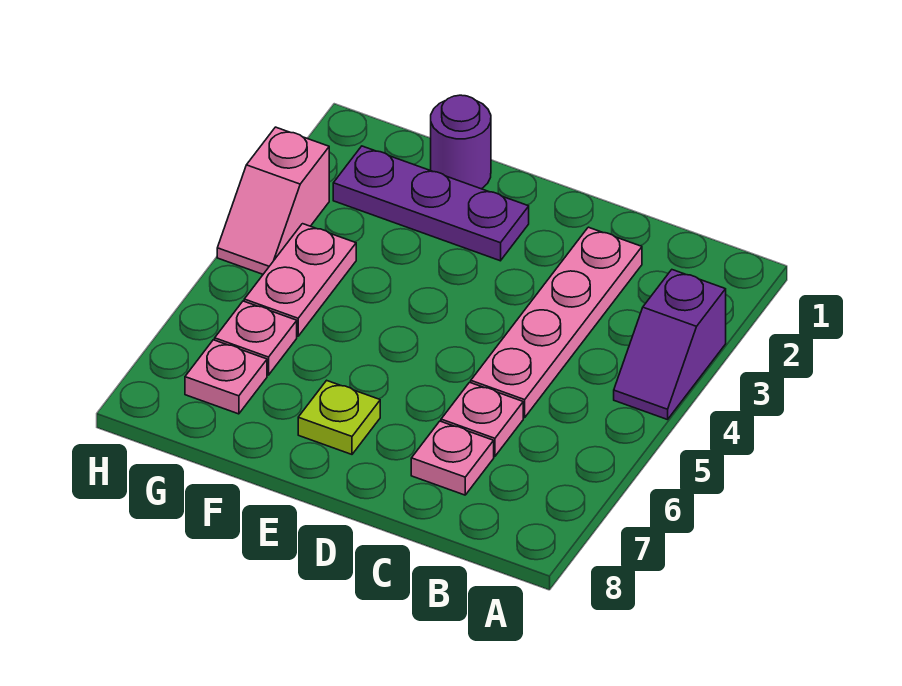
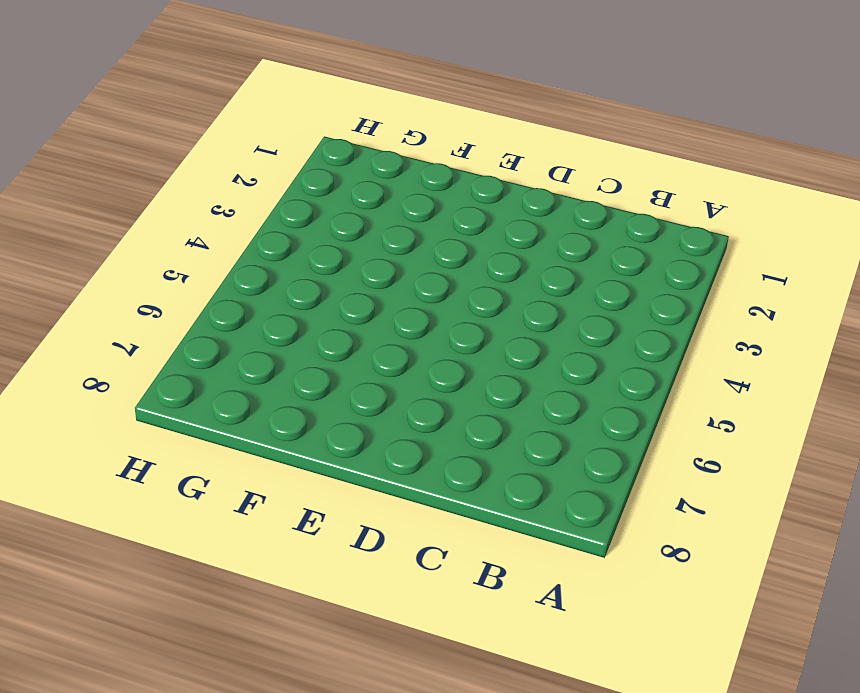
none -> purple 1x2 slope [614,270,726,420]
none -> pink 1x4 plate [471,227,642,418]

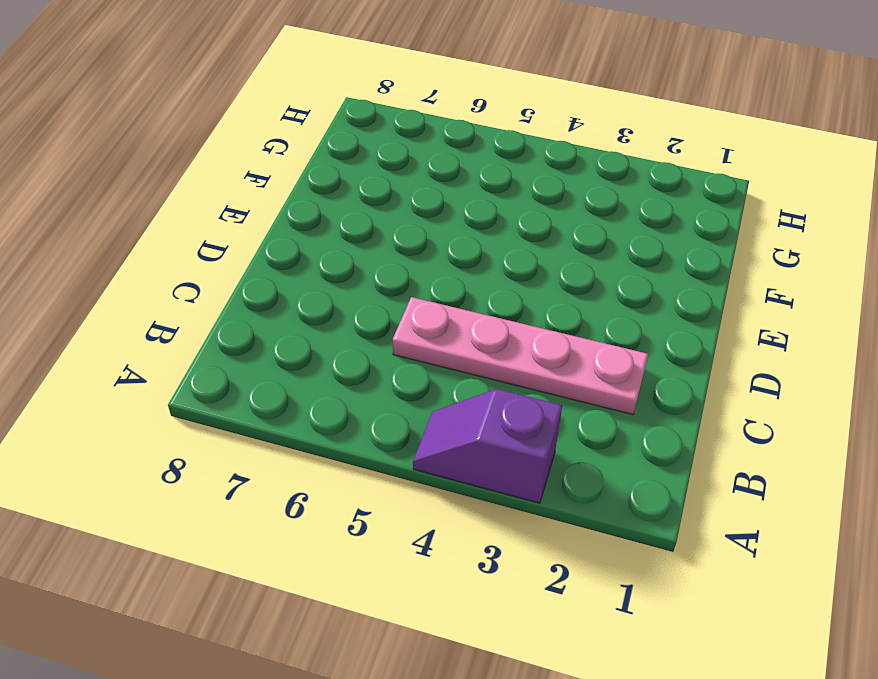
none -> pink 1x1 plate [441,382,523,456]
none -> pink 1x1 plate [411,421,494,495]

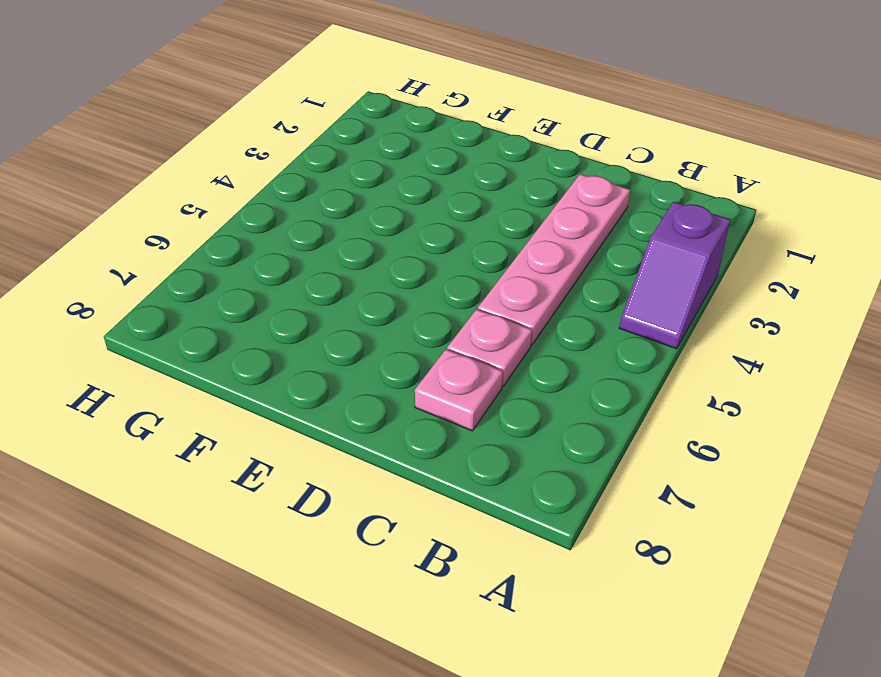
none -> purple 1x3 plate [333,146,529,261]
none -> lime 1x1 plate [298,380,380,454]

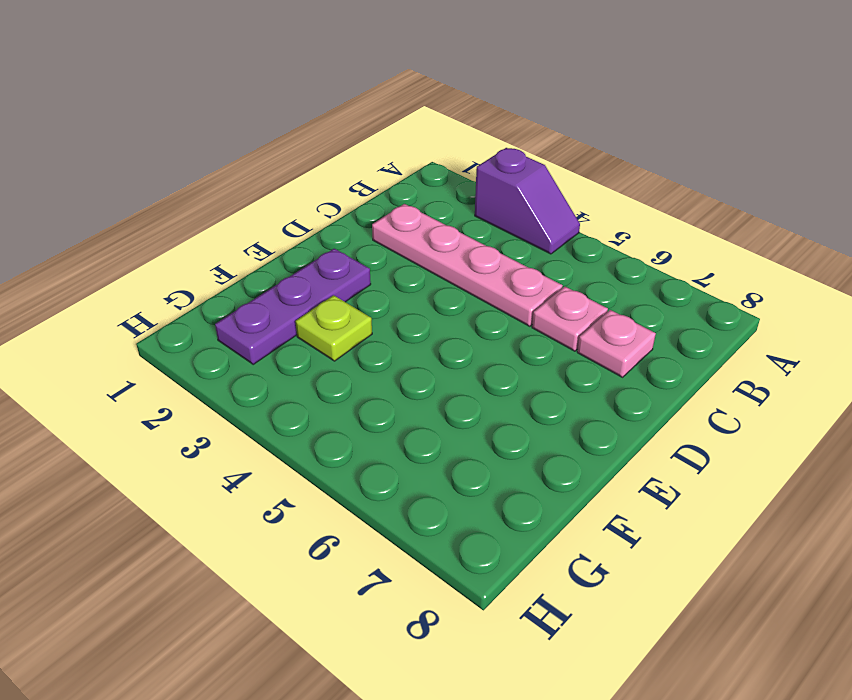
lime 1x1 plate [295,295,372,361] -> lime 1x1 plate moved to [298,380,380,454]
none -> purple 1x1 round brick [431,95,491,189]
none -> pink 1x2 plate [244,224,356,336]

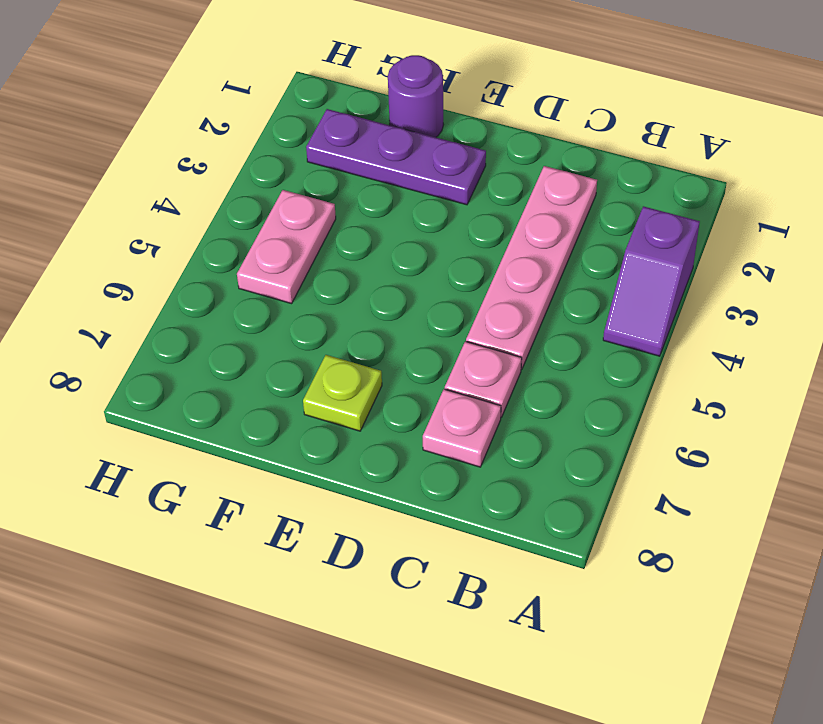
none -> pink 1x1 plate [215,301,297,375]
none -> pink 1x1 plate [185,340,267,414]

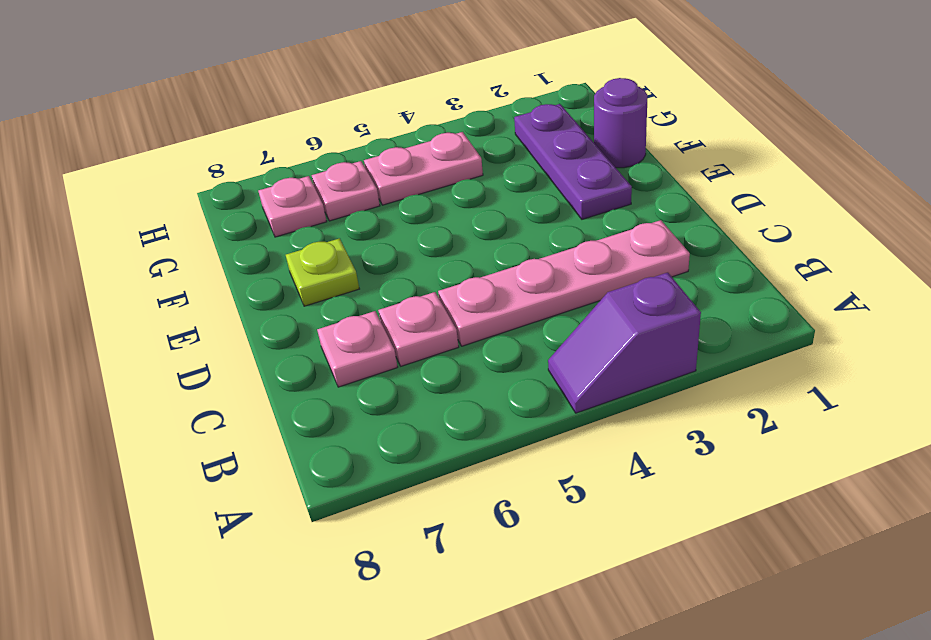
none -> pink 1x2 slope [217,127,329,274]

